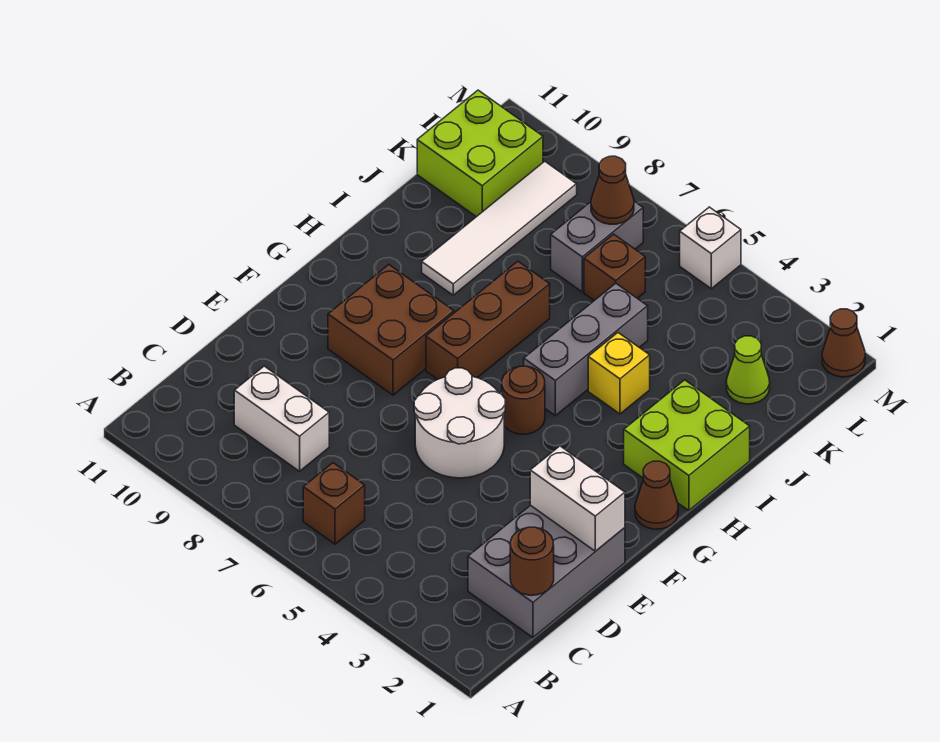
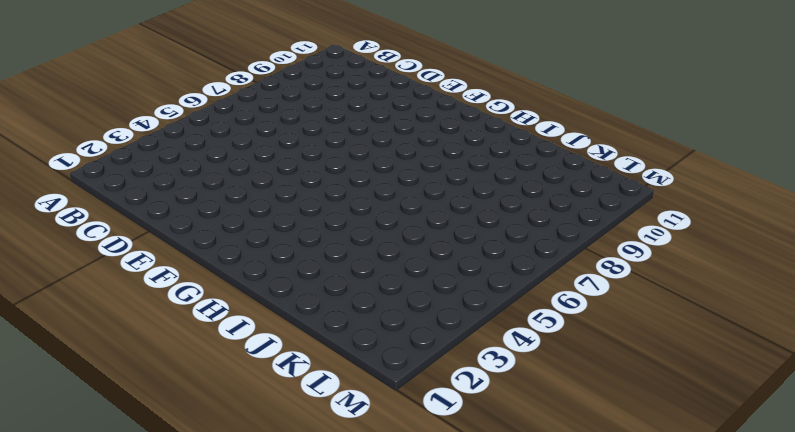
none -> brown 1x1 brick [303,463,365,544]
none -> grey 2x3 brick [468,505,625,637]
none -> white 1x2 brick [234,366,329,471]

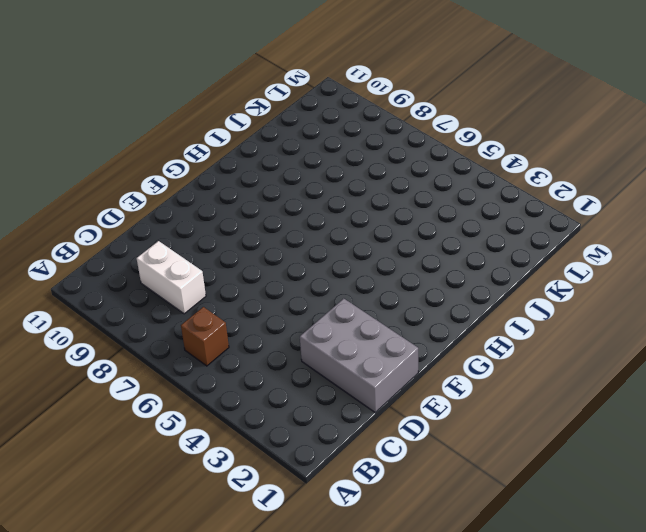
grey 2x3 brick [300,299,418,412] -> grey 2x3 brick turned to [468,505,625,637]
none -> white 2x2 round brick [414,368,505,478]
none -> brown 2x2 brick [328,265,454,395]
none -> brown 1x1 cone [635,461,678,529]

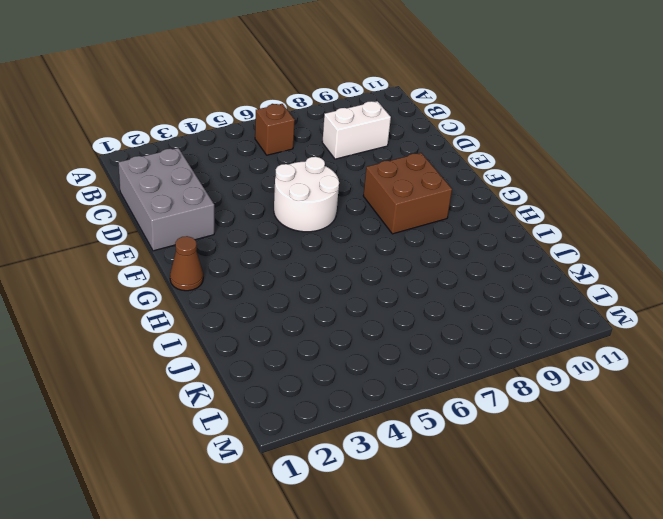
none -> brown 1x1 round brick [502,366,545,434]
none -> brown 1x3 brick [426,261,550,379]
none -> lime 2x2 brick [624,380,750,511]

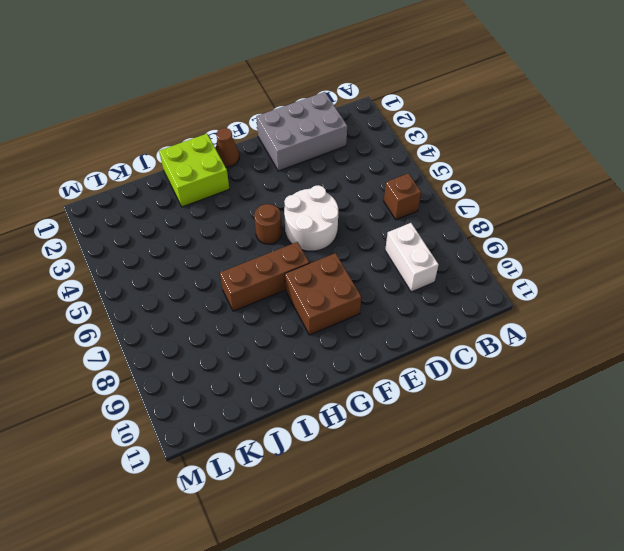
none -> grey 1x3 brick [524,283,648,416]
none -> yellow 1x1 brick [588,333,650,414]
none -> white 1x4 tile [422,161,577,295]

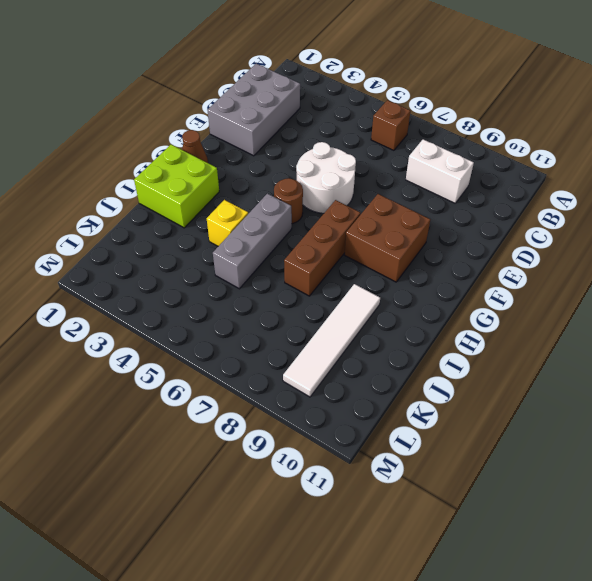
none -> lime 1x1 cone [726,336,770,404]
none -> brown 1x1 brick [584,234,645,301]
none -> grey 1x2 brick [551,201,643,292]

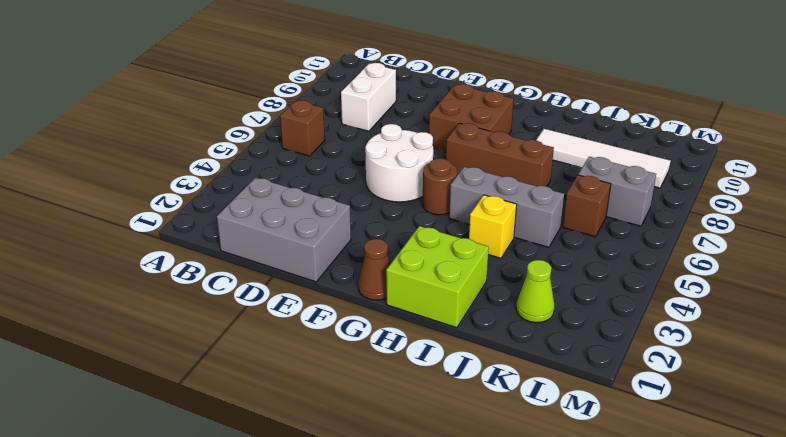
none -> lime 2x2 brick [417,90,543,217]
none -> brown 1x1 cone [822,309,865,377]
none -> white 1x1 brick [680,207,741,289]

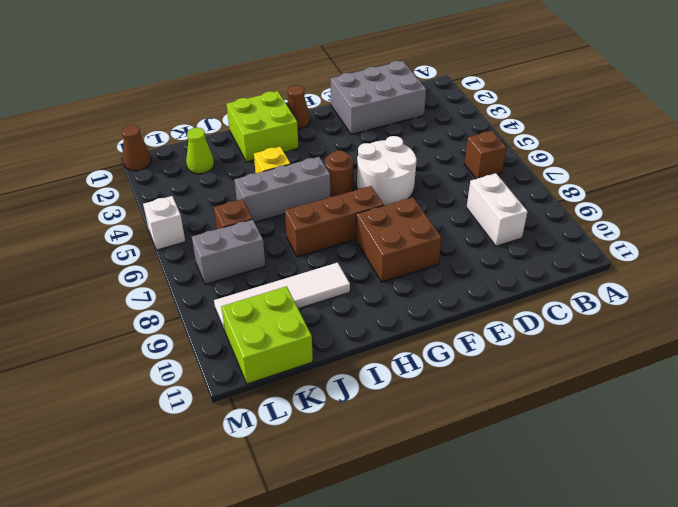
none -> brown 1x1 round brick [510,527,554,595]
none -> white 1x2 brick [530,446,625,551]
none -> brown 1x1 cone [591,156,634,224]

